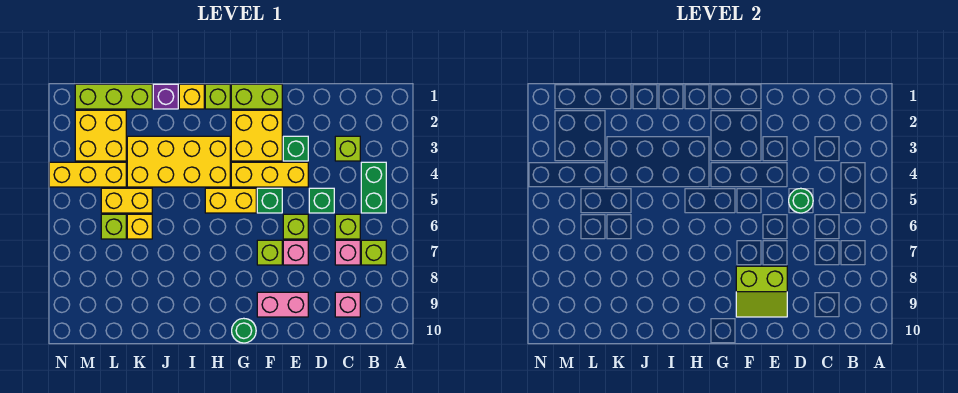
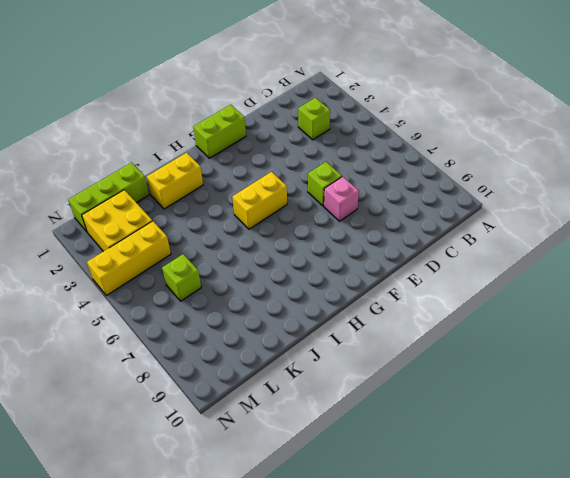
yellow 1x2 brick [147,153,203,209] -> yellow 1x2 brick moved to [101,188,152,213]
none -> green 1x2 brick [361,162,386,213]
none -> lime 1x1 brick [361,240,386,265]
none -> lime 1x1 brick [335,214,360,239]
none -> pink 1x1 brick [335,240,360,265]

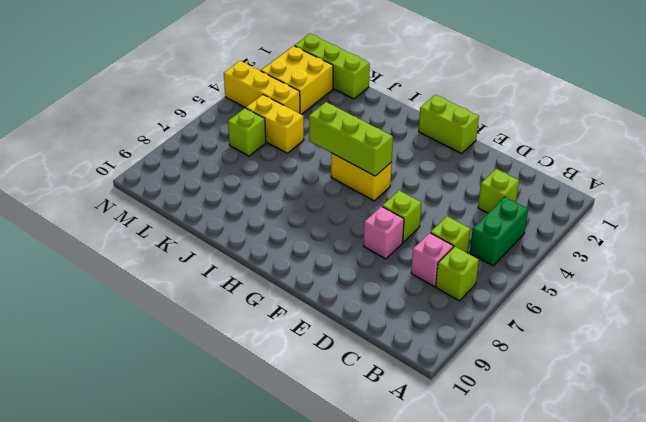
lime 1x3 brick [309,102,393,176] -> none
none -> pink 1x1 brick [335,292,360,317]
none -> green 1x1 brick [309,188,334,213]
none -> green 1x1 brick [283,136,308,161]
none -> yellow 1x3 brick [231,162,308,187]

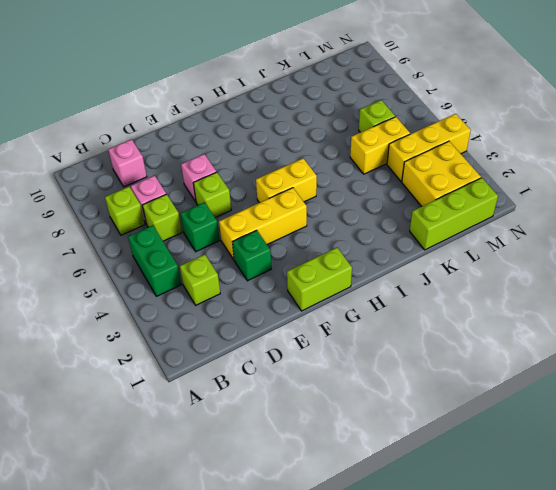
none -> pink 1x2 brick [257,292,308,317]
none -> yellow 2x2 brick [231,110,282,161]
none -> green 1x1 brick [257,188,282,213]
none -> lime 1x1 brick [257,240,282,265]

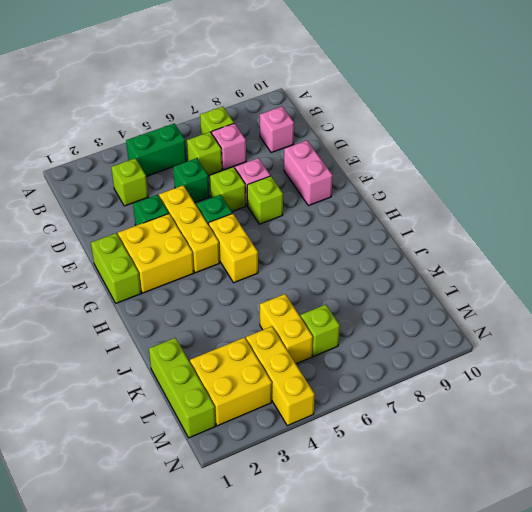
none -> green 1x1 round brick [232,318,256,343]
none -> lime 1x1 brick [205,84,230,109]
none -> yellow 2x4 brick [127,136,230,187]
none -> yellow 1x1 brick [179,84,204,109]

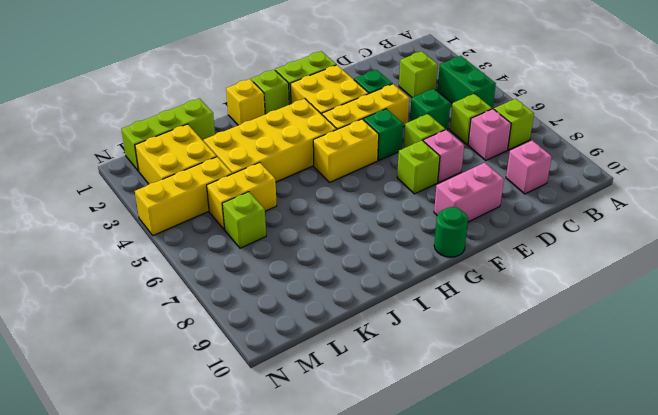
none -> purple 1x1 brick [153,84,178,109]
none -> yellow 1x1 brick [127,214,152,239]
none -> green 1x1 round brick [789,188,813,213]
none -> lime 2x2 slope [736,266,787,317]

